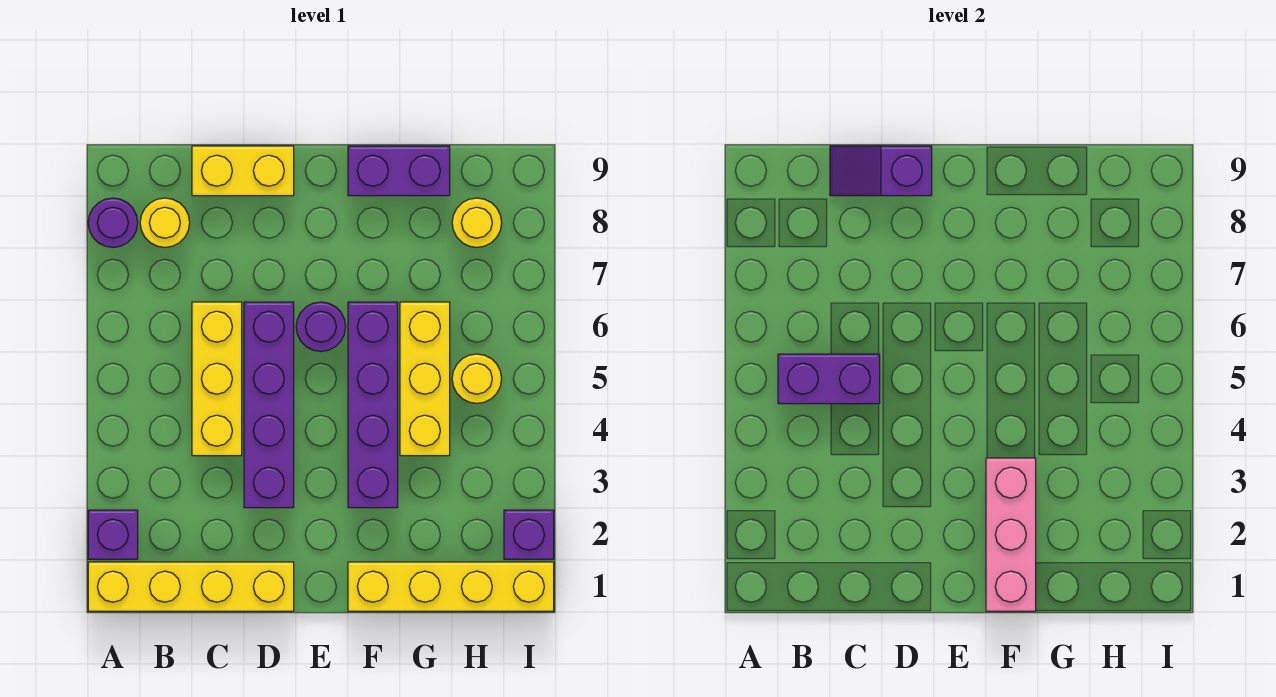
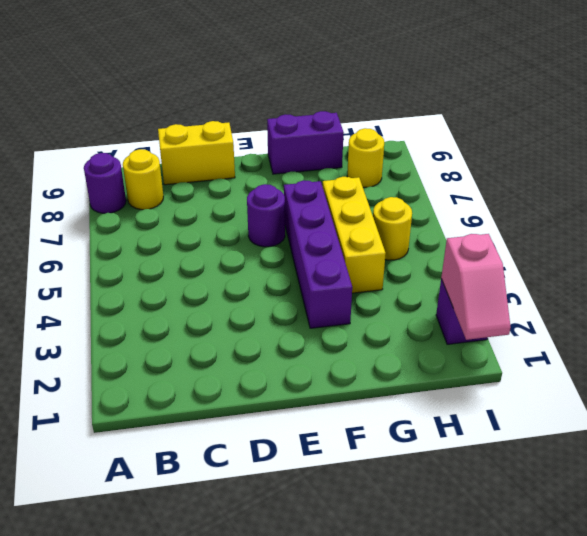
pink 1x2 slope [441,234,511,340] -> none
none -> yellow 1x4 brick [88,562,294,611]
none -> purple 1x1 brick [88,510,138,559]
none -> yellow 1x3 brick [192,302,242,456]

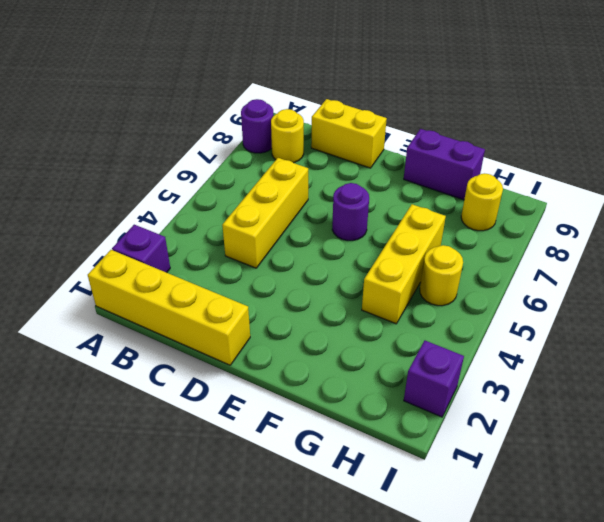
none -> purple 1x4 brick [244,302,294,508]
none -> yellow 1x4 brick [348,562,554,611]
none -> purple 1x4 brick [348,302,398,508]

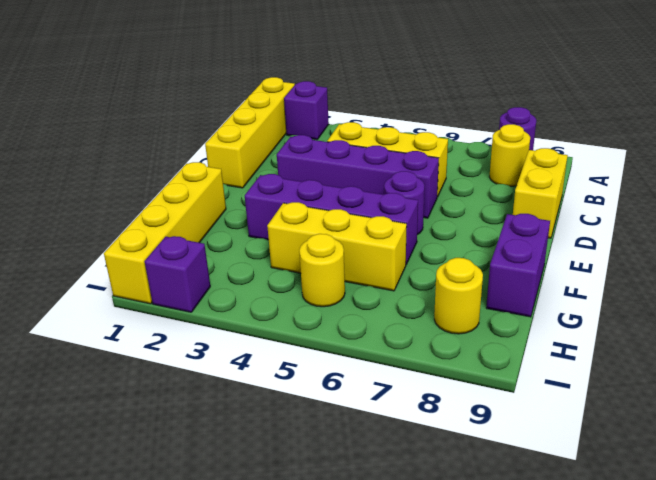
none -> purple 1x2 brick [778,354,880,404]
none -> purple 1x2 slope [830,146,932,196]
none -> pink 1x3 brick [986,458,1036,611]

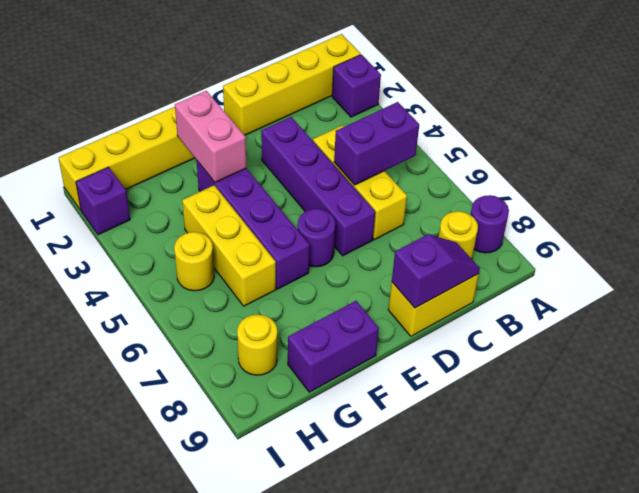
pink 1x2 brick [175,91,247,183] -> pink 1x3 brick [986,458,1036,611]

